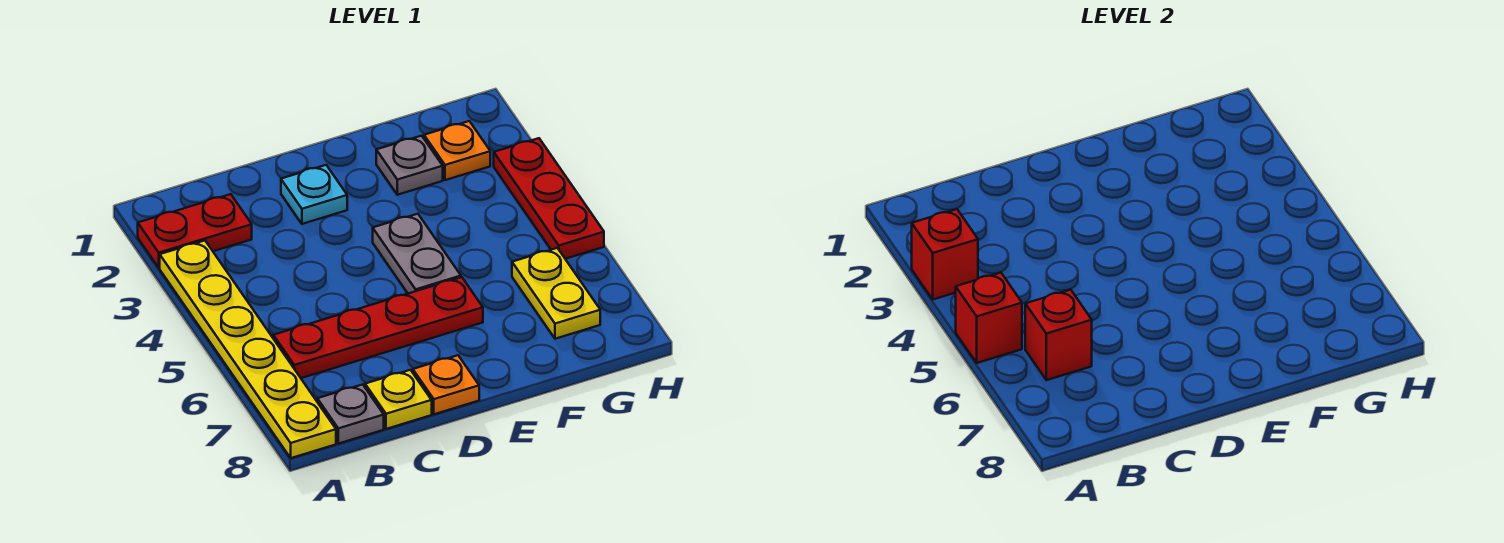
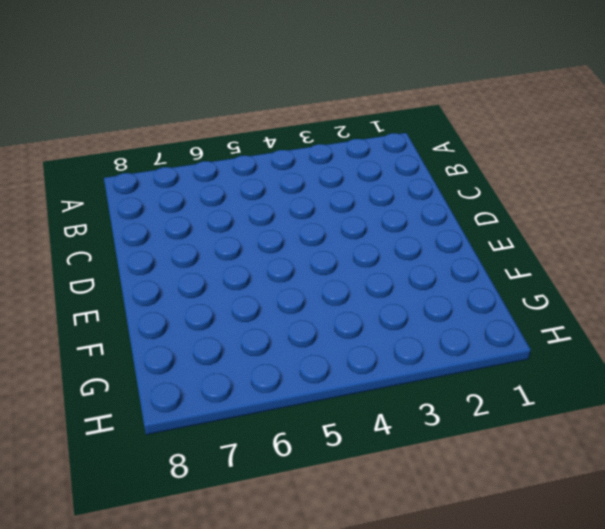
none -> red 1x2 plate [138,194,252,268]
none -> yellow 1x6 plate [160,241,336,458]
none -> red 1x4 plate [273,277,483,378]

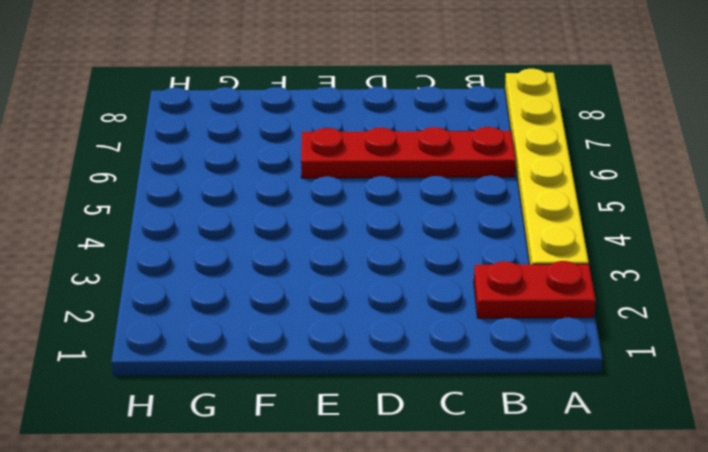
none -> grey 1x1 plate [317,384,384,444]
none -> yellow 1x1 plate [365,370,432,429]
none -> cyan 1x1 plate [281,165,347,224]

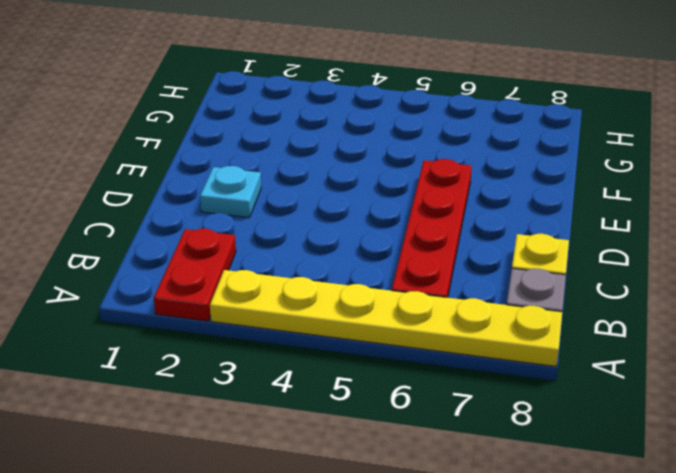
none -> orange 1x1 plate [413,355,479,414]
none -> grey 1x2 plate [373,214,461,293]
none -> grey 1x1 plate [376,136,443,195]

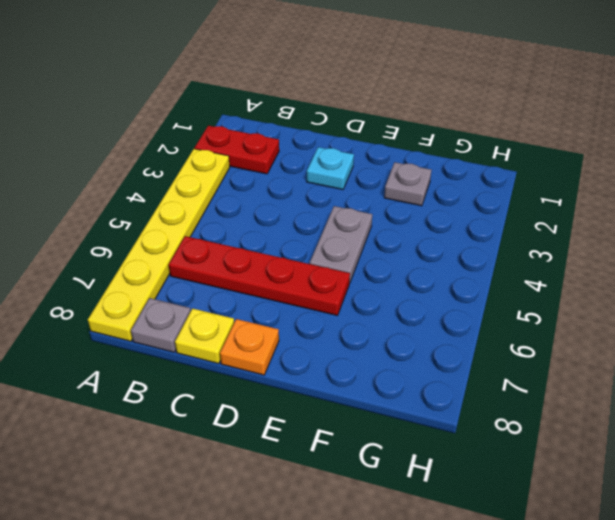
none -> orange 1x1 plate [424,121,490,180]
none -> yellow 1x2 plate [512,248,600,339]
none -> red 1x3 plate [494,138,604,259]

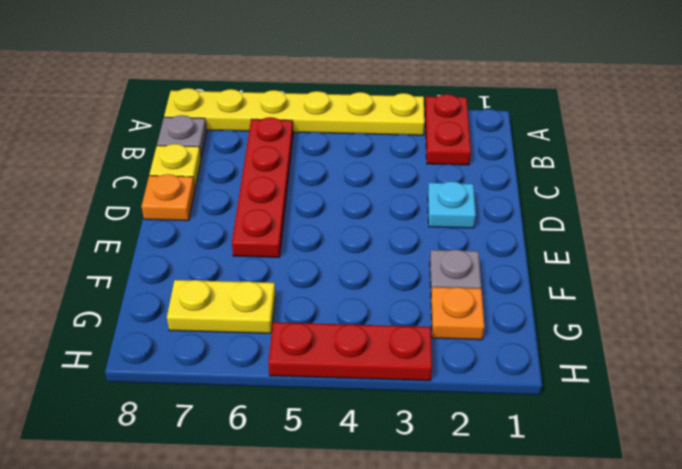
none -> grey 1x2 plate [373,214,461,293]
none -> red 1x1 brick [912,209,978,299]
none -> red 1x1 brick [956,273,1022,363]

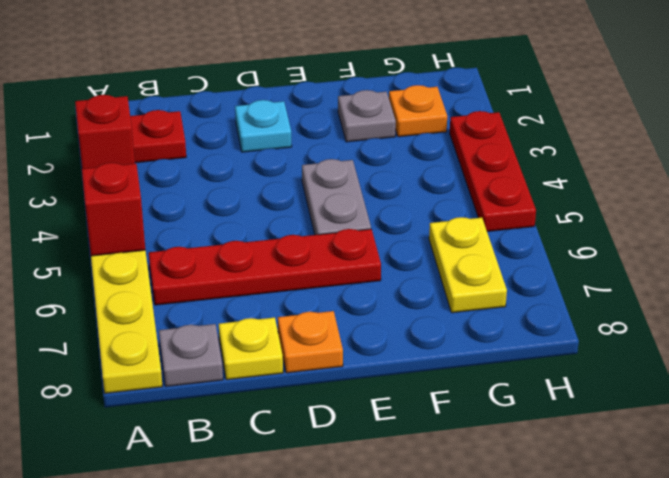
none -> red 1x1 brick [1025,290,1092,380]

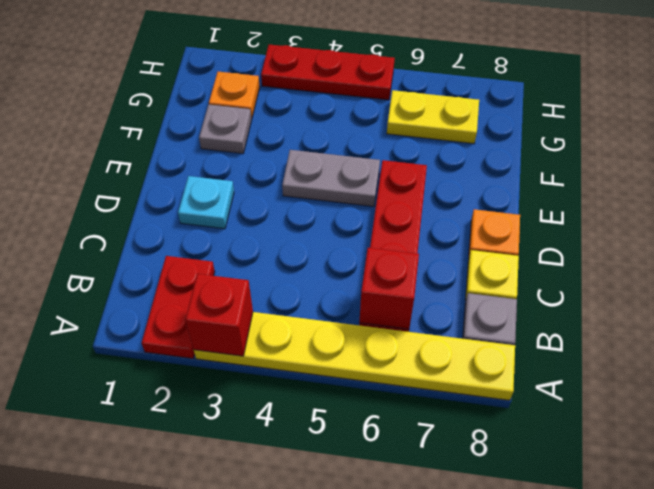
none -> red 1x1 brick [956,273,1022,363]

